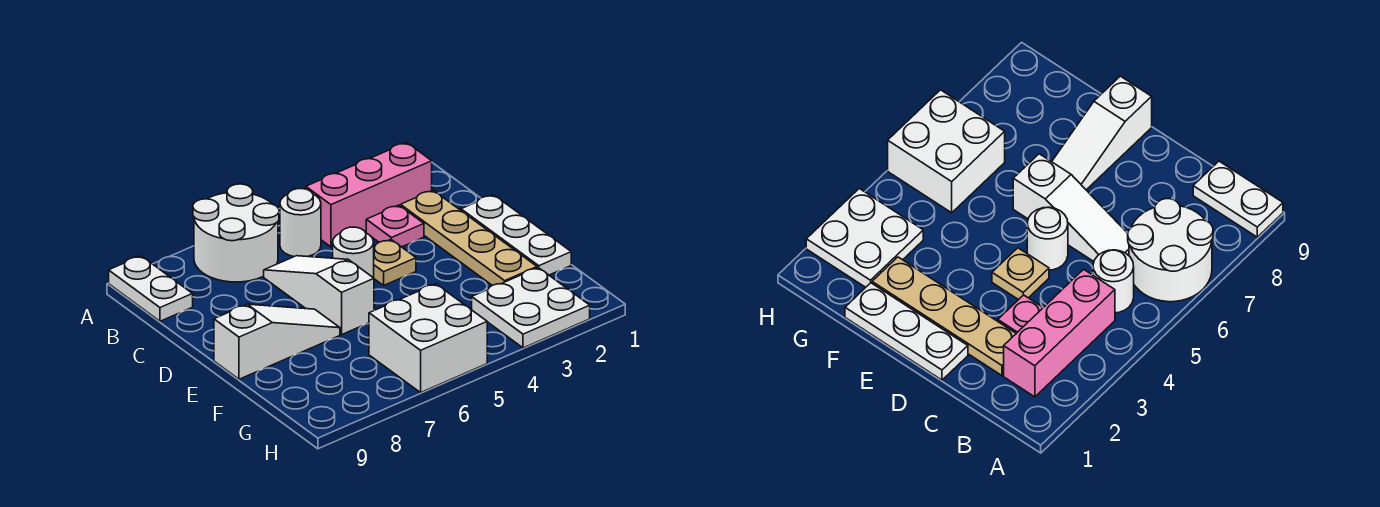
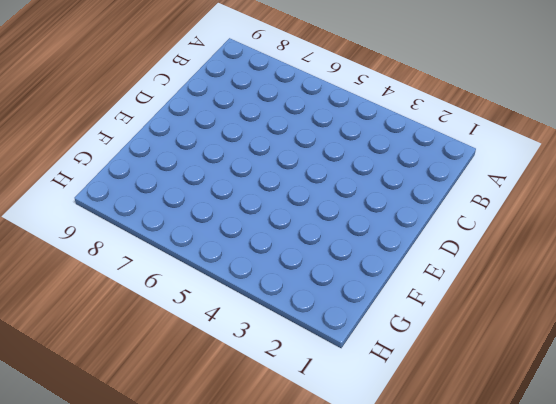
none -> white 2x2 round brick [193,184,279,282]
none -> white 1x2 plate [109,256,193,321]
none -> pink 1x3 brick [306,142,432,247]

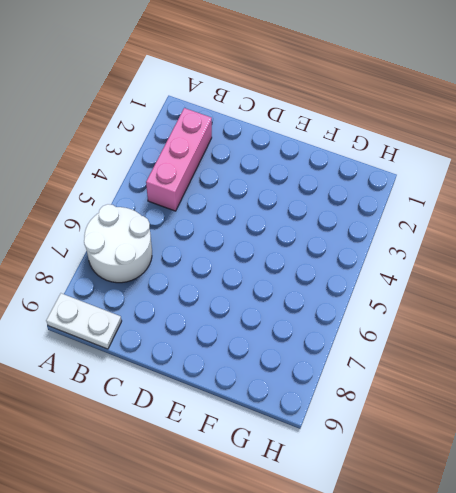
none -> white 1x1 round brick [280,189,321,257]
none -> tan 1x4 plate [401,190,537,285]
none -> pink 1x1 plate [366,205,424,247]

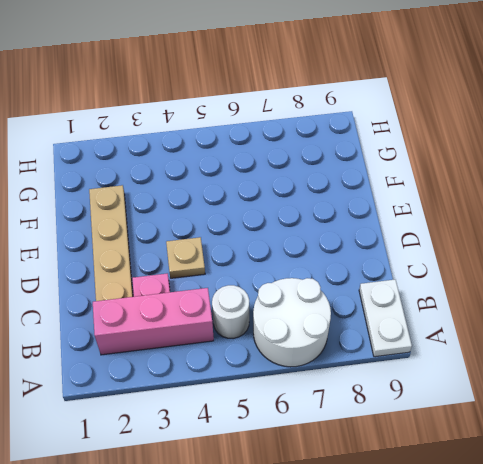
none -> white 1x3 slope [264,256,374,335]
none -> white 1x3 plate [461,195,571,275]
none -> white 1x1 round brick [333,227,374,278]

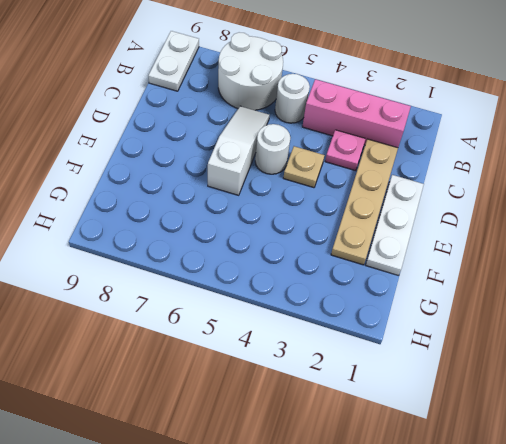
none -> white 1x3 slope [214,304,340,379]
none -> white 2x2 plate [472,268,590,348]
none -> white 2x2 brick [369,284,487,392]

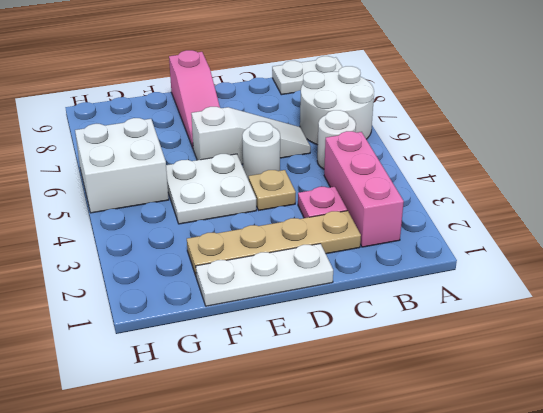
white 2x2 plate [166,154,256,224] -> white 2x2 plate moved to [472,268,590,348]
pink 1x3 slope [169,50,220,148] -> white 1x3 slope [214,304,340,379]

